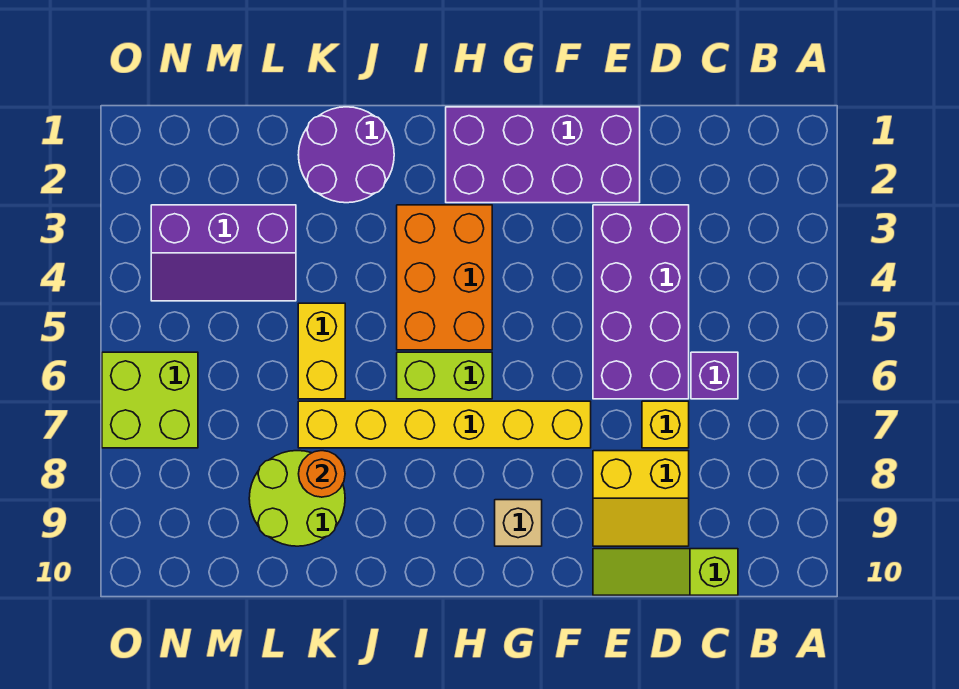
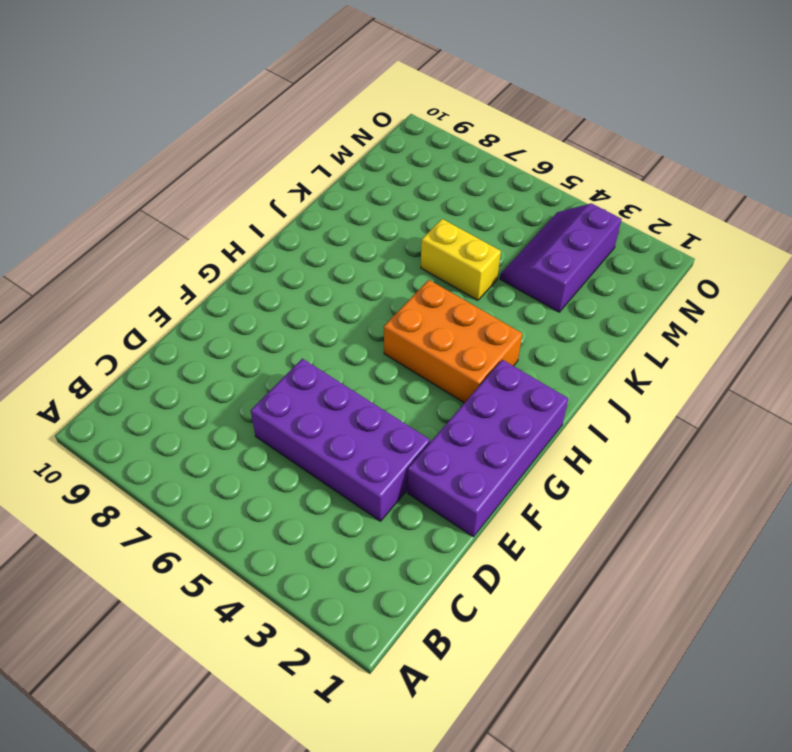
none -> purple 1x1 brick [691,352,738,399]
none -> lime 1x3 slope [593,549,738,595]
none -> yellow 1x1 brick [642,401,689,448]

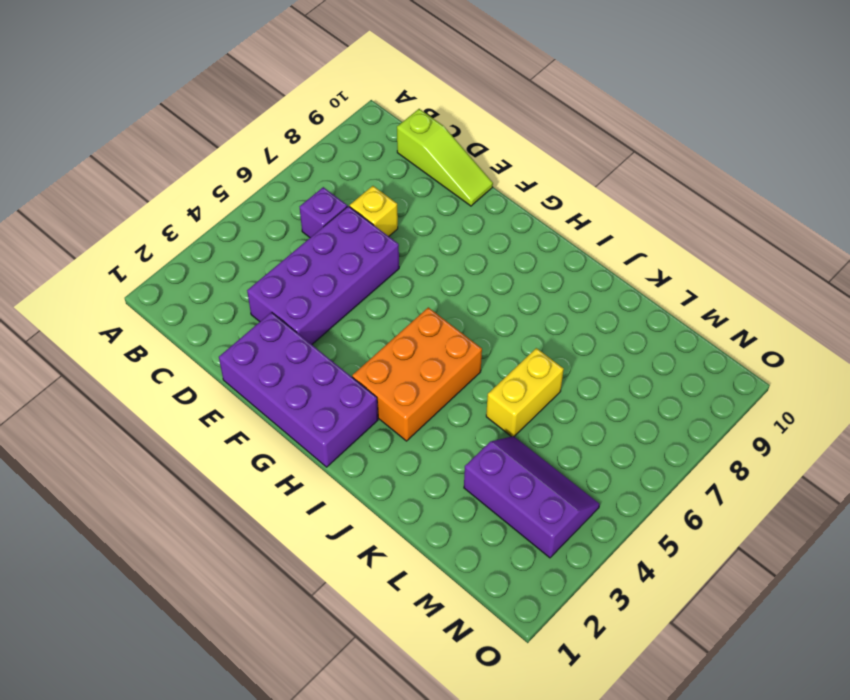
none -> yellow 2x2 slope [593,451,689,546]
none -> yellow 1x6 brick [298,401,591,448]
none -> tan 1x1 brick [495,500,542,546]

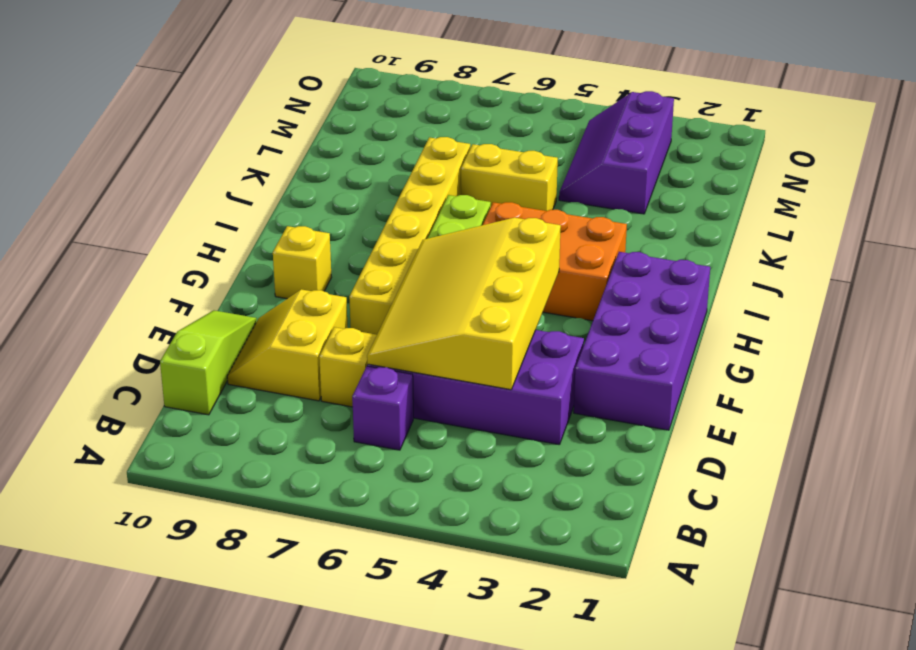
yellow 3x4 slope [367,218,561,390] -> none
yellow 1x1 brick [273,226,332,299] -> tan 1x1 brick [495,500,542,546]
none -> purple 2x2 round brick [298,107,394,203]
none -> lime 2x2 round brick [249,451,345,546]
none -> lime 2x2 brick [102,352,198,448]

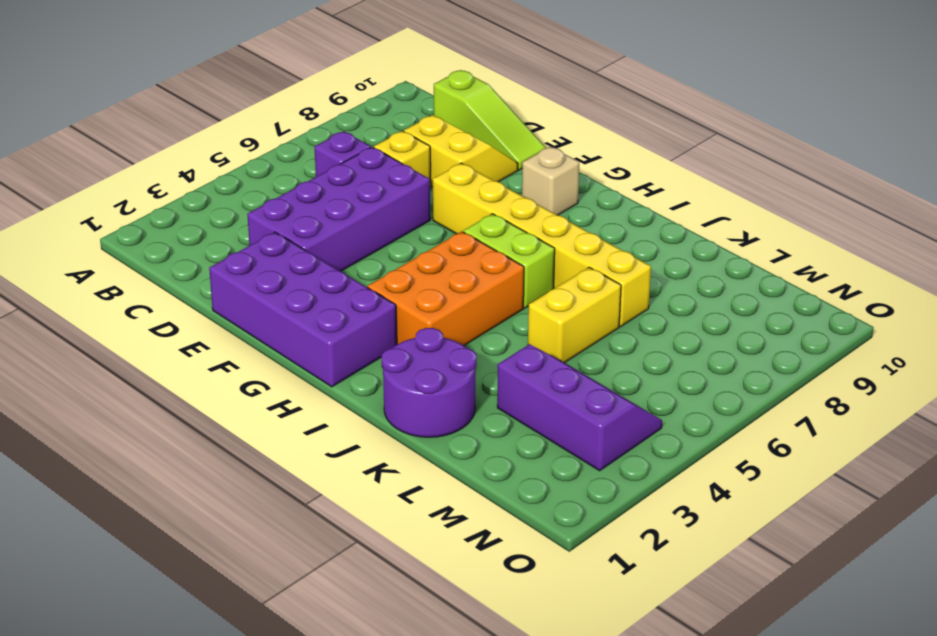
none -> lime 2x2 round brick [249,451,345,546]
none -> lime 2x2 brick [102,352,198,448]
none -> orange 1x1 round brick [299,451,345,497]

